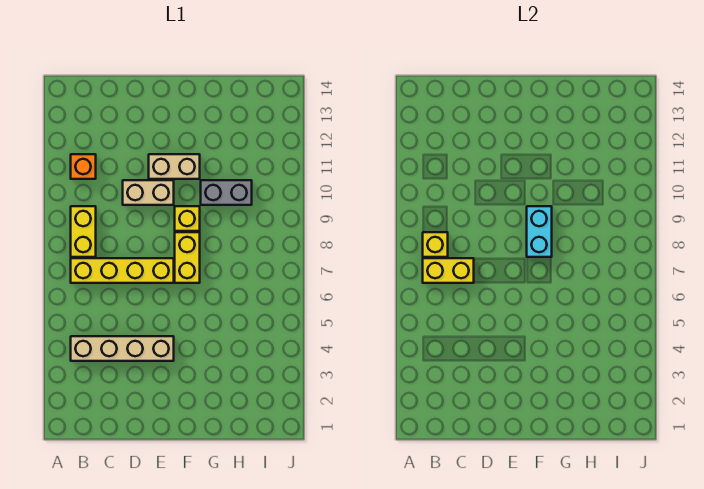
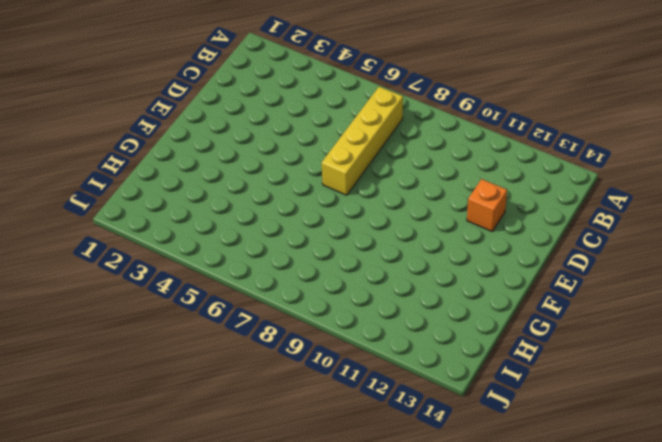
orange 1x1 brick [467,179,507,231] -> orange 1x1 brick moved to [71,154,96,179]
none -> tan 1x4 brick [71,336,174,361]
none -> yellow 1x2 brick [71,206,96,257]
none -> tan 1x2 brick [123,180,174,205]

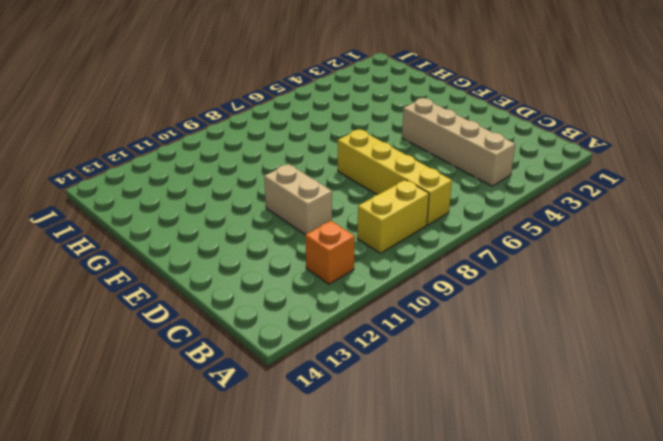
none -> tan 1x2 brick [149,154,200,179]
none -> yellow 1x2 brick [175,232,200,283]
none -> yellow 1x1 brick [175,206,200,231]

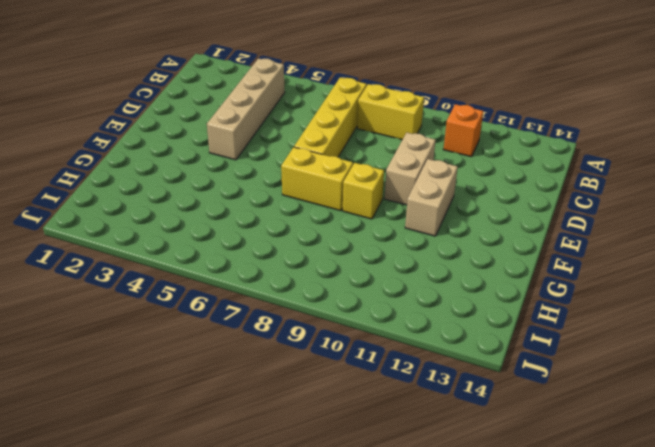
none -> grey 1x2 brick [201,180,252,205]
none -> yellow 1x2 brick [423,258,474,283]
none -> yellow 1x1 brick [423,232,448,257]

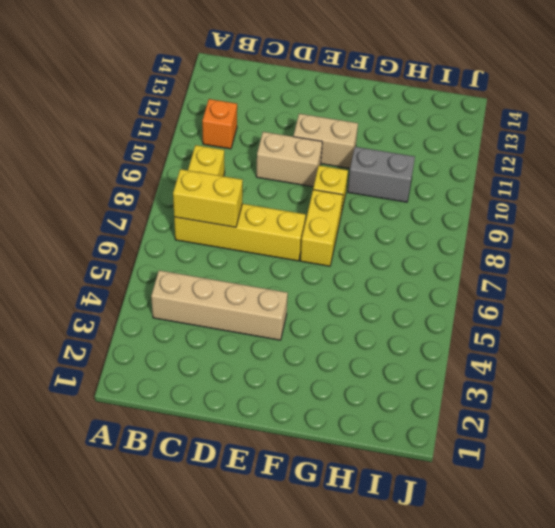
none -> yellow 1x1 brick [423,232,448,257]
none -> cyan 1x2 brick [527,206,552,257]

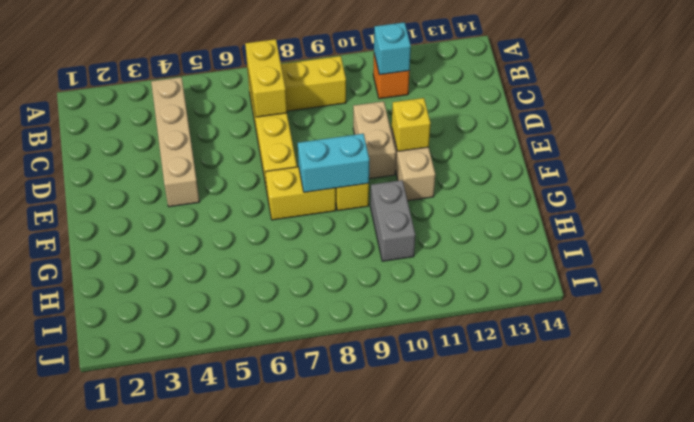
cyan 1x1 brick [374,22,411,75] -> none
yellow 1x1 brick [392,98,431,151] -> yellow 1x1 brick moved to [423,232,448,257]

